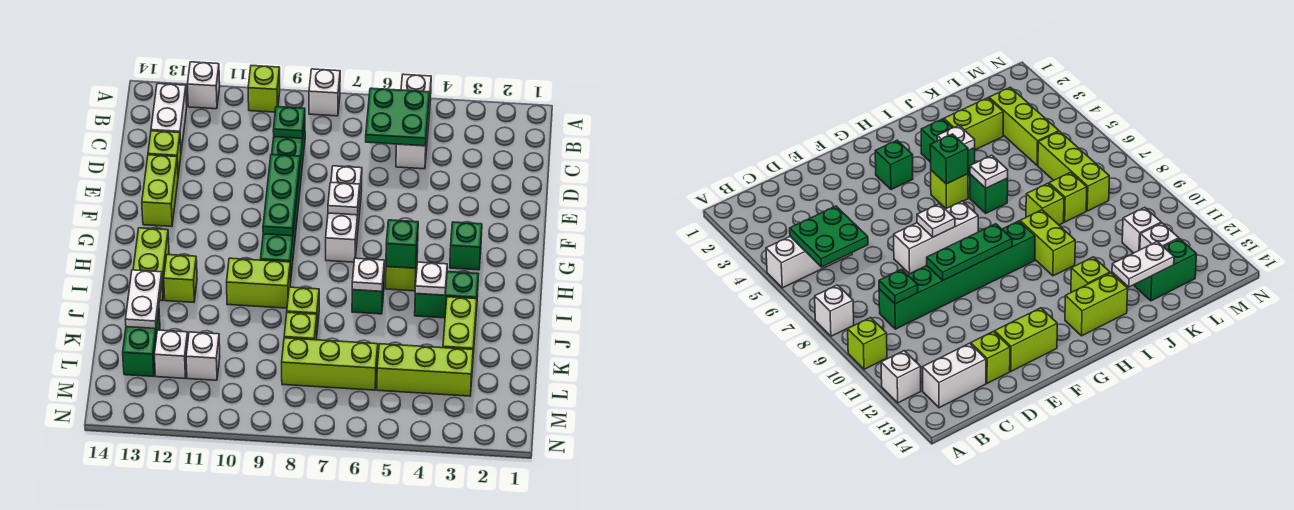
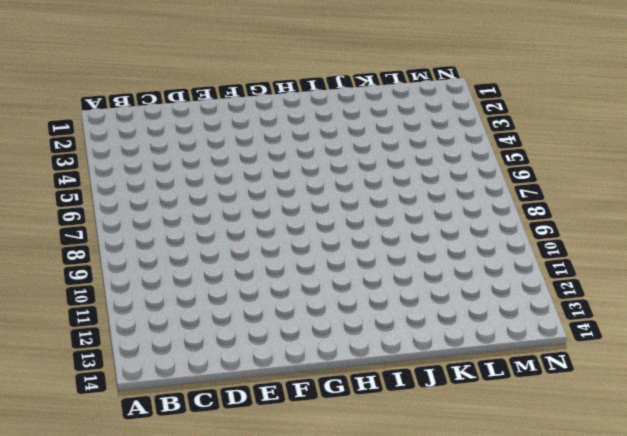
none -> white 1x3 brick [396,74,431,169]
none -> white 1x1 brick [309,69,340,116]
none -> lime 1x1 brick [248,66,280,112]
none -> white 1x1 brick [187,62,220,109]

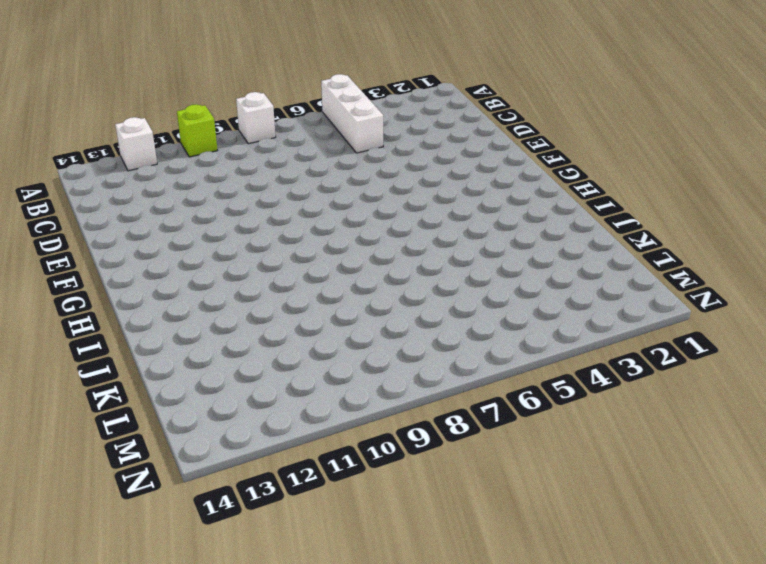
none -> white 1x2 brick [151,84,187,151]
none -> green 1x6 brick [261,122,305,283]
none -> lime 1x1 brick [148,131,181,175]
none -> white 1x3 brick [326,166,362,262]

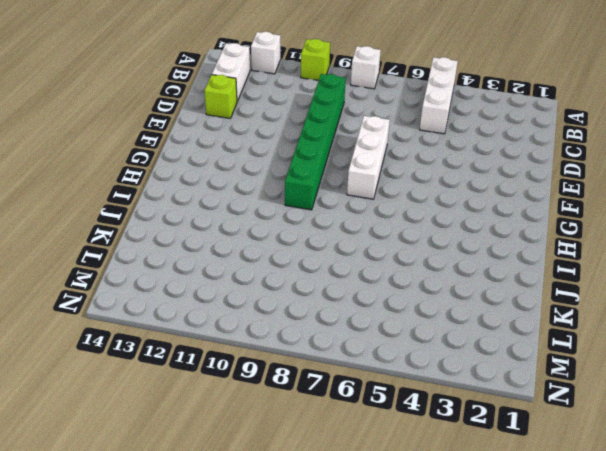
none -> lime 1x2 brick [142,155,178,227]
none -> green 1x1 brick [450,222,482,270]
none -> lime 1x1 brick [386,248,418,291]
none -> lime 1x2 brick [133,228,169,301]

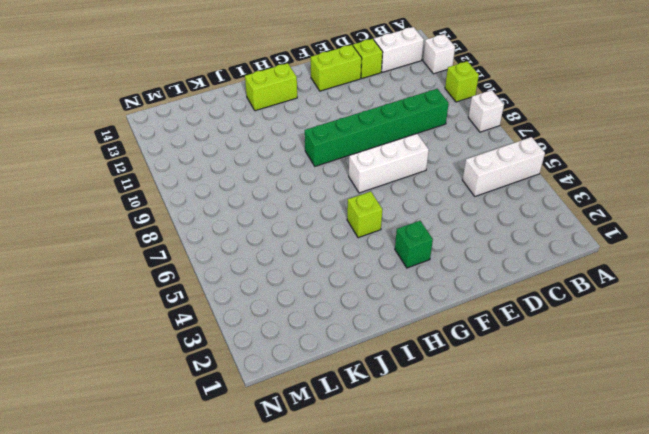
none -> green 1x2 brick [415,272,479,318]
none -> green 1x1 brick [352,277,384,314]
none -> lime 1x2 brick [226,258,290,308]
none -> lime 1x1 brick [164,255,197,302]

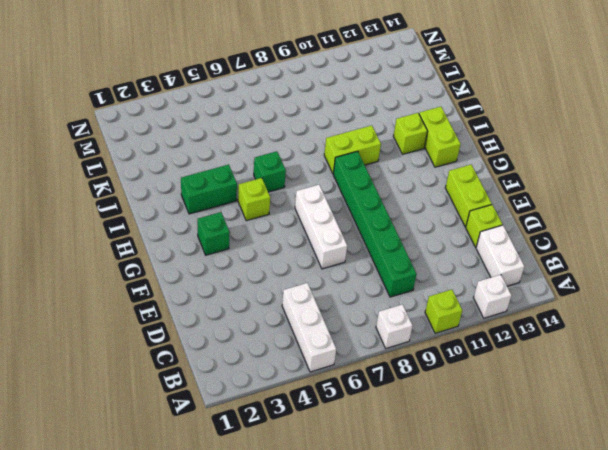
none -> lime 1x2 brick [443,297,477,368]
none -> lime 1x1 brick [287,287,319,329]
none -> lime 1x1 brick [284,312,317,340]
none -> green 1x2 brick [123,308,160,377]

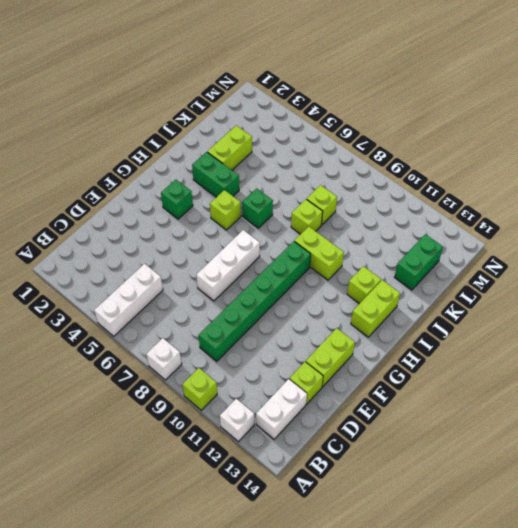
none -> lime 1x3 brick [377,344,473,396]
none -> lime 1x3 brick [282,338,378,390]
none -> white 1x1 brick [186,332,220,380]
none -> white 1x1 brick [154,330,188,378]

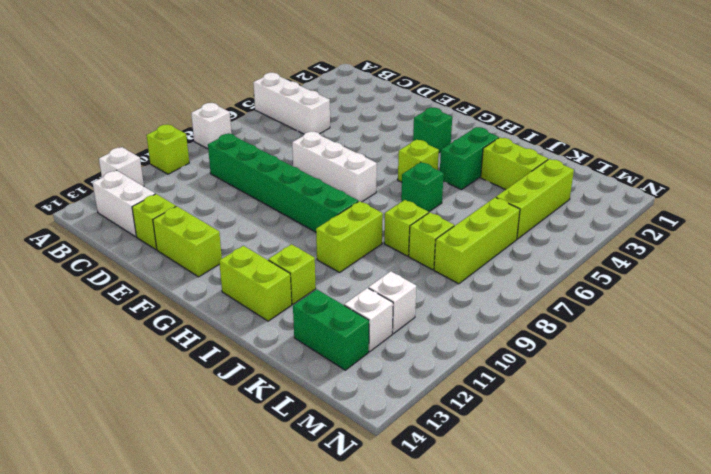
none -> green 2x2 plate [366,88,430,146]
none -> green 1x1 plate [273,107,305,138]
none -> green 1x3 plate [263,154,300,236]
none -> white 1x1 plate [328,183,360,215]

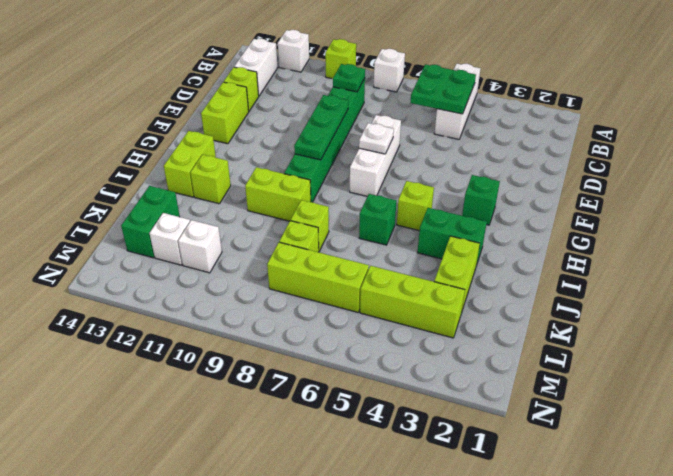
none -> green 1x1 brick [386,220,418,268]
none -> white 1x1 plate [415,262,447,295]
none -> white 1x1 plate [352,258,384,291]
none -> white 1x2 plate [125,270,162,329]

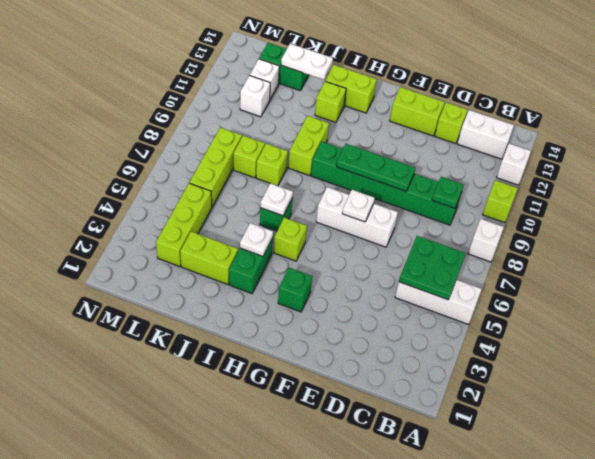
none -> green 1x1 brick [386,220,418,268]

